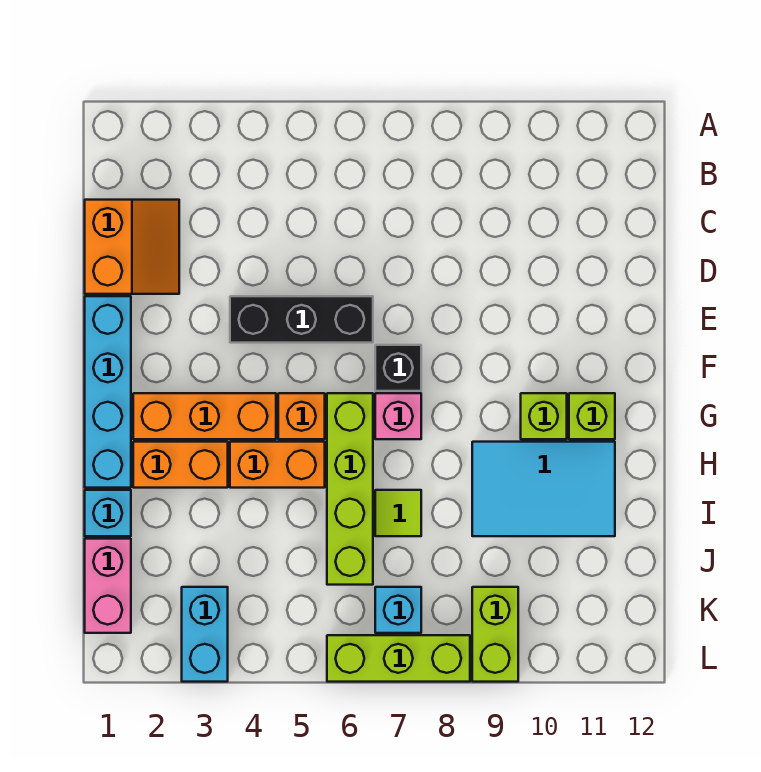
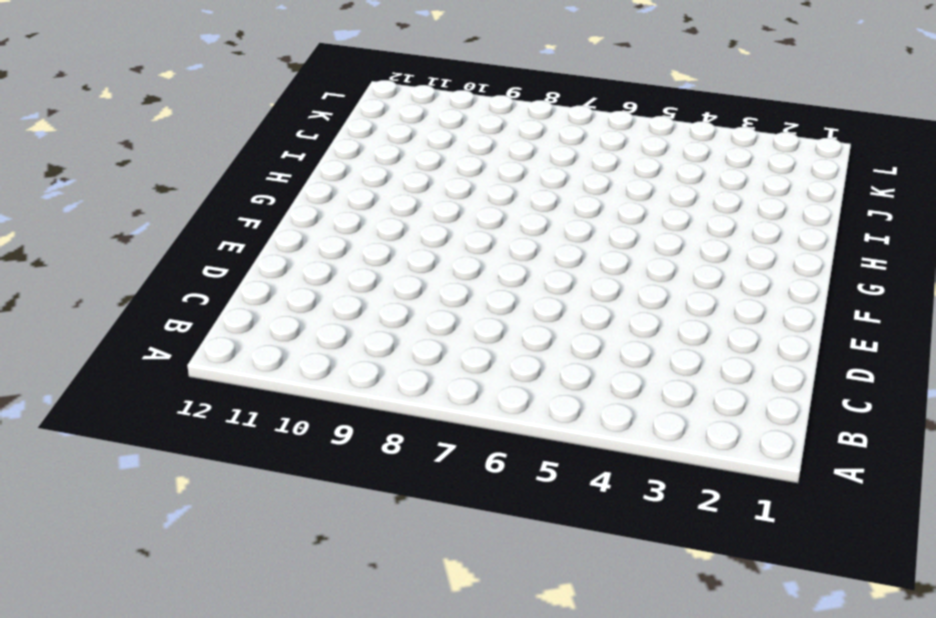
none -> orange 2x2 slope [85,200,179,294]
none -> cyan 1x4 brick [85,296,131,488]
none -> black 1x3 brick [230,296,373,343]

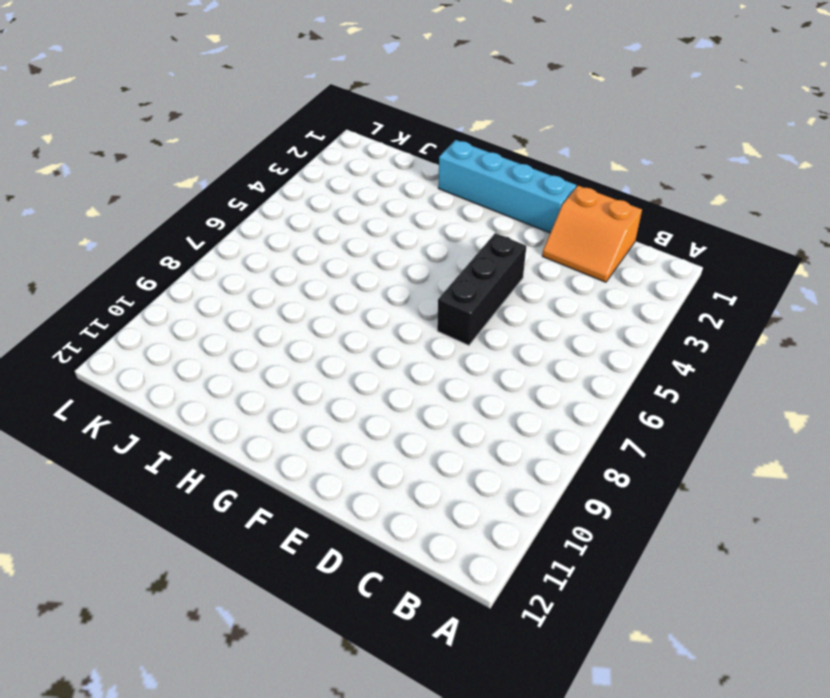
none -> black 1x1 brick [375,345,421,391]
none -> orange 1x3 brick [133,393,276,439]
none -> orange 1x1 brick [278,393,325,439]

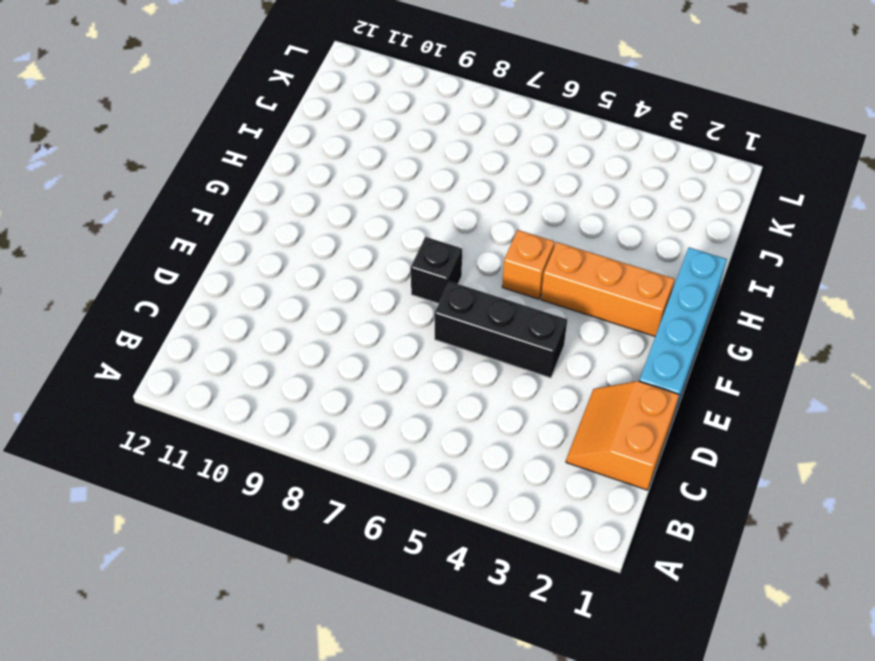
none -> lime 1x4 brick [327,393,373,585]
none -> pink 1x1 brick [375,393,421,439]
none -> lime 1x1 brick [521,393,567,439]

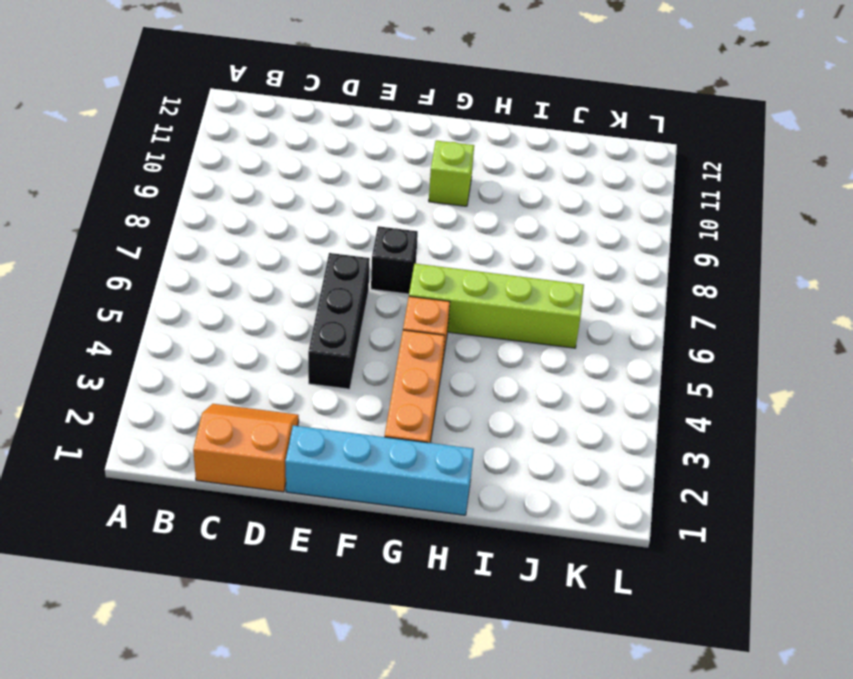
none -> pink 1x1 brick [375,393,421,439]
none -> lime 1x1 brick [569,393,615,439]
none -> orange 1x2 brick [133,442,228,488]

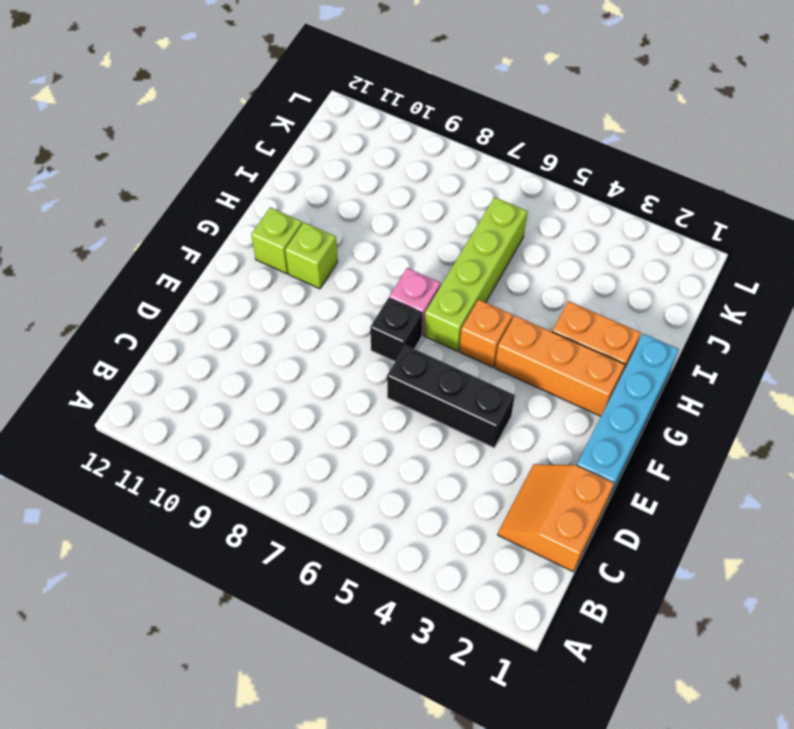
none -> orange 1x2 brick [230,442,325,488]
none -> cyan 2x3 tile [472,442,615,536]
none -> cyan 1x1 brick [85,490,131,536]

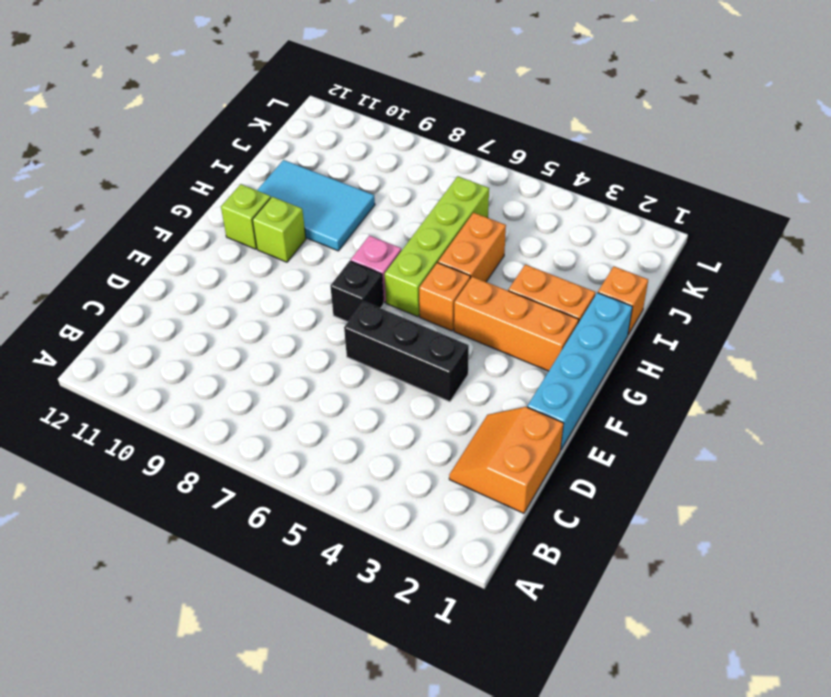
orange 1x2 brick [438,213,506,282] -> orange 1x2 brick turned to [230,442,325,488]
orange 1x1 brick [598,266,648,335] -> cyan 1x1 brick [85,490,131,536]
none -> lime 1x1 tile [375,490,421,536]
none -> pink 1x2 brick [85,539,131,633]
none -> cyan 1x2 brick [182,587,228,682]

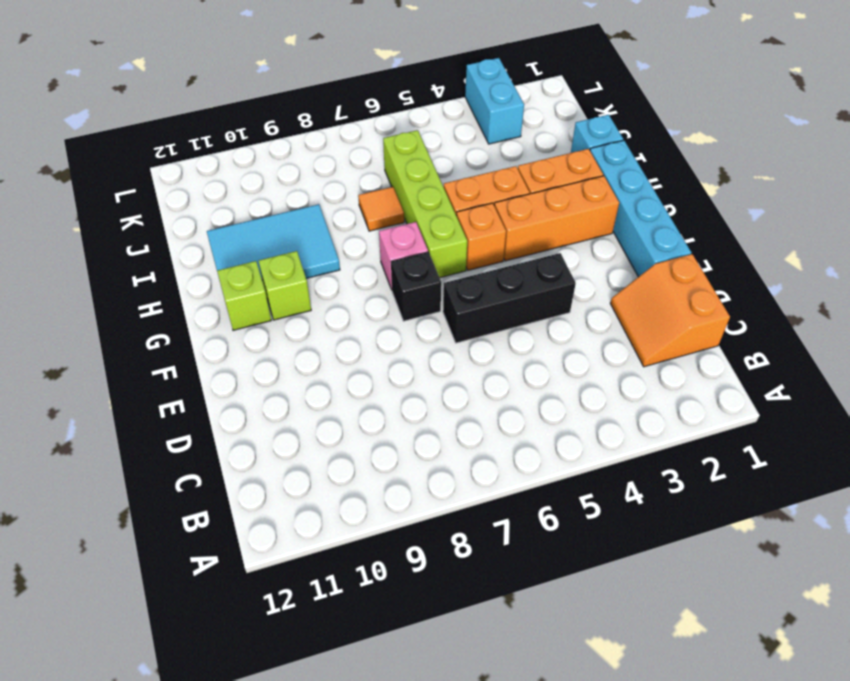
orange 1x1 tile [358,187,404,231] -> lime 1x1 tile [375,490,421,536]
none -> pink 1x2 brick [85,539,131,633]
none -> cyan 1x1 brick [375,587,421,633]
none -> lime 1x2 brick [472,587,518,682]

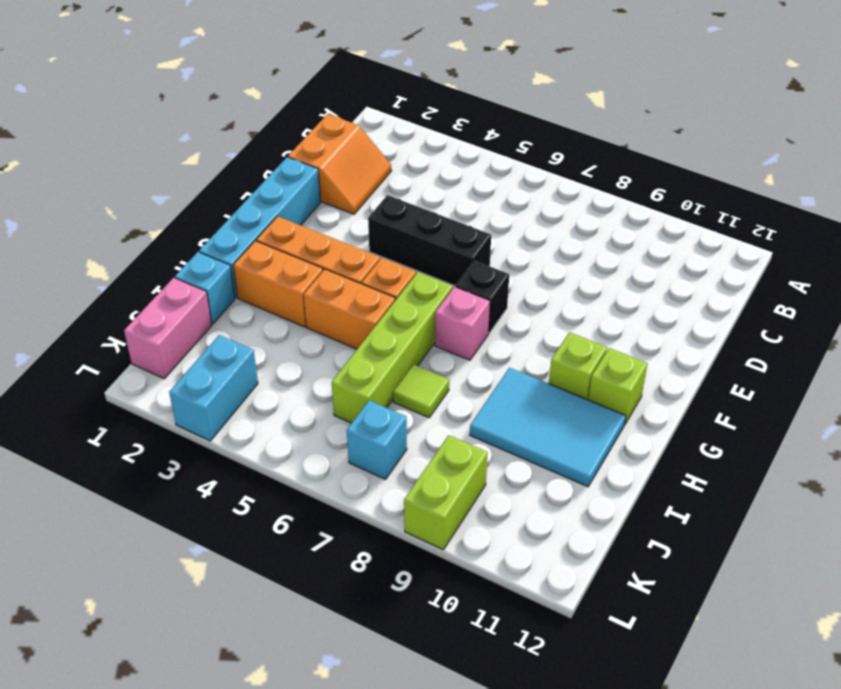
none -> lime 1x3 brick [327,635,470,682]

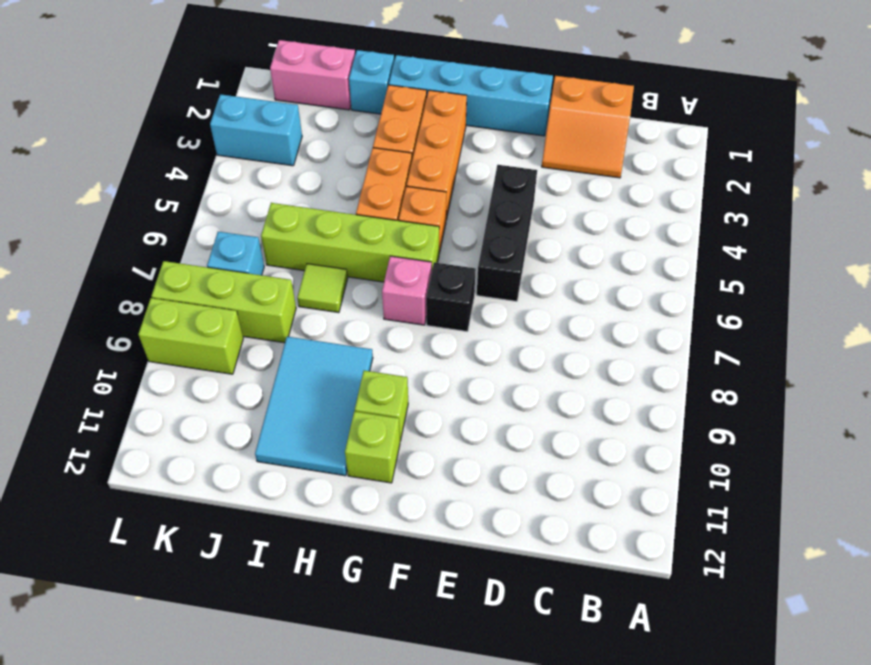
lime 1x3 brick [151,261,296,343] -> lime 1x3 brick turned to [327,635,470,682]

